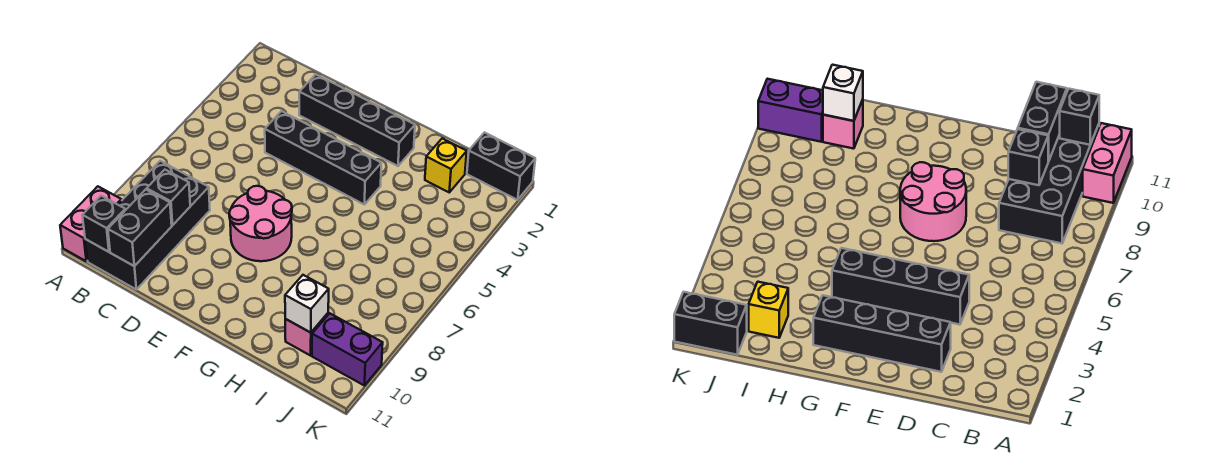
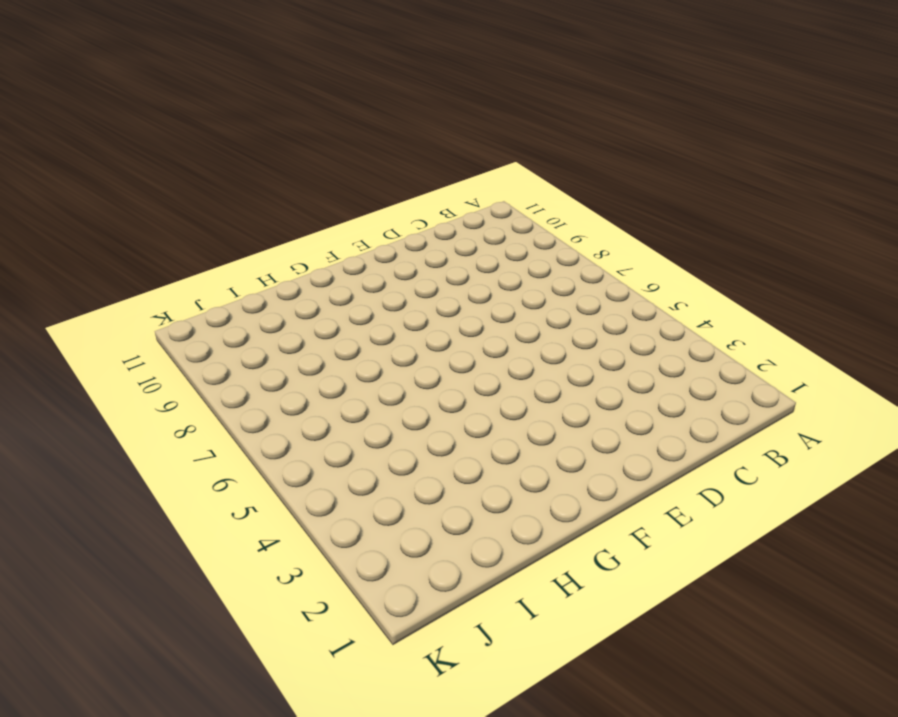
none -> pink 1x2 brick [60,186,122,261]
none -> black 2x4 brick [85,161,210,289]
none -> black 1x4 brick [299,74,415,166]

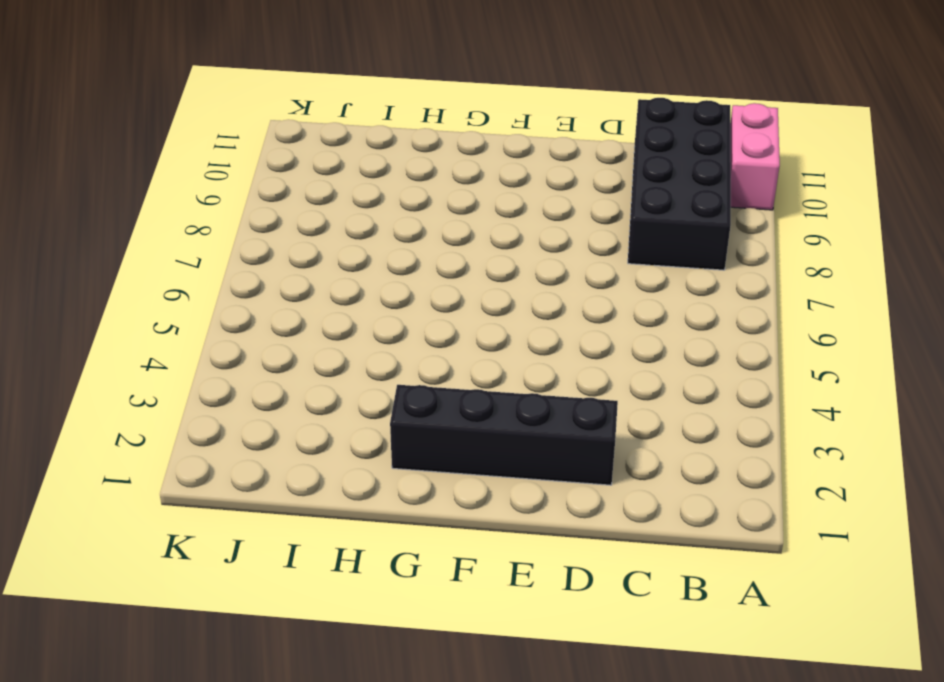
none -> black 1x4 brick [265,111,381,204]
none -> pink 2x2 round brick [229,186,292,261]
none -> yellow 1x1 brick [425,138,467,192]

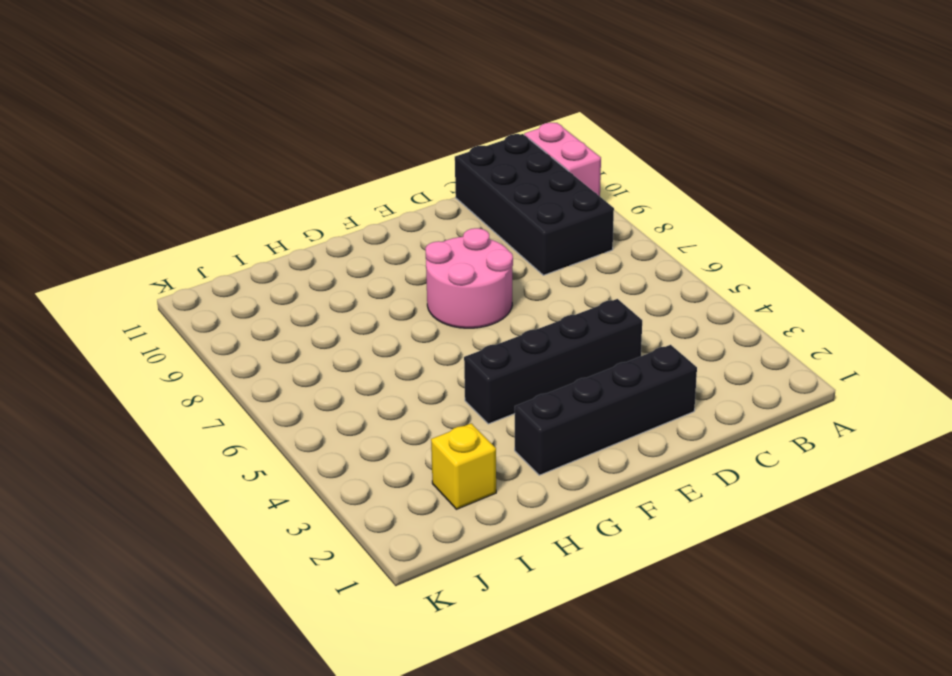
none -> pink 1x1 brick [285,313,328,356]
none -> black 1x2 brick [467,133,535,200]
none -> purple 1x2 brick [312,313,383,386]

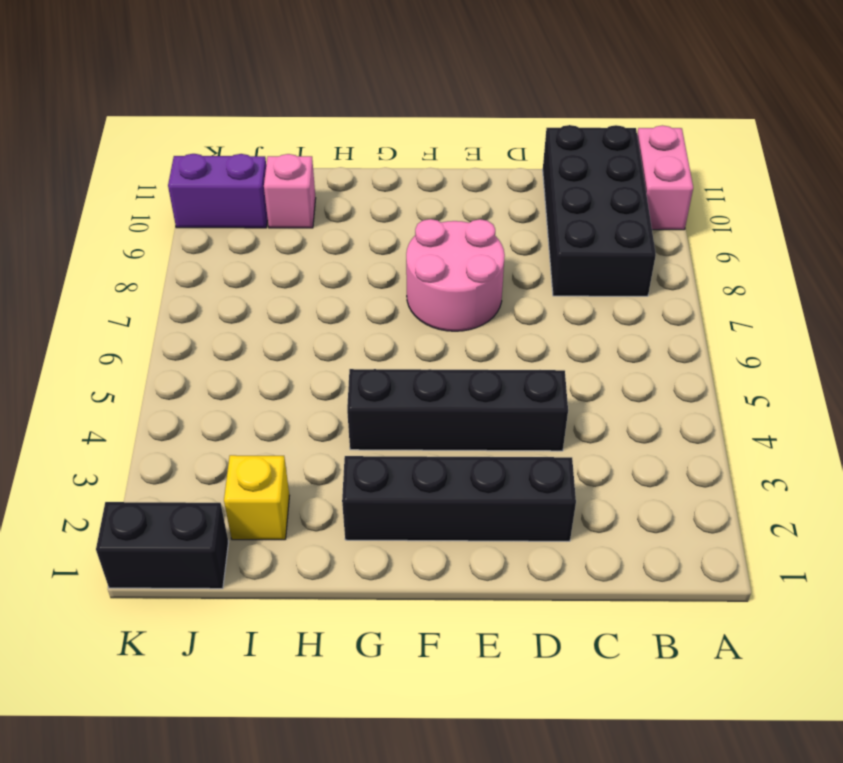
none -> black 1x1 brick [82,196,125,252]
none -> black 1x1 brick [147,170,190,225]
none -> black 1x2 brick [108,189,172,266]

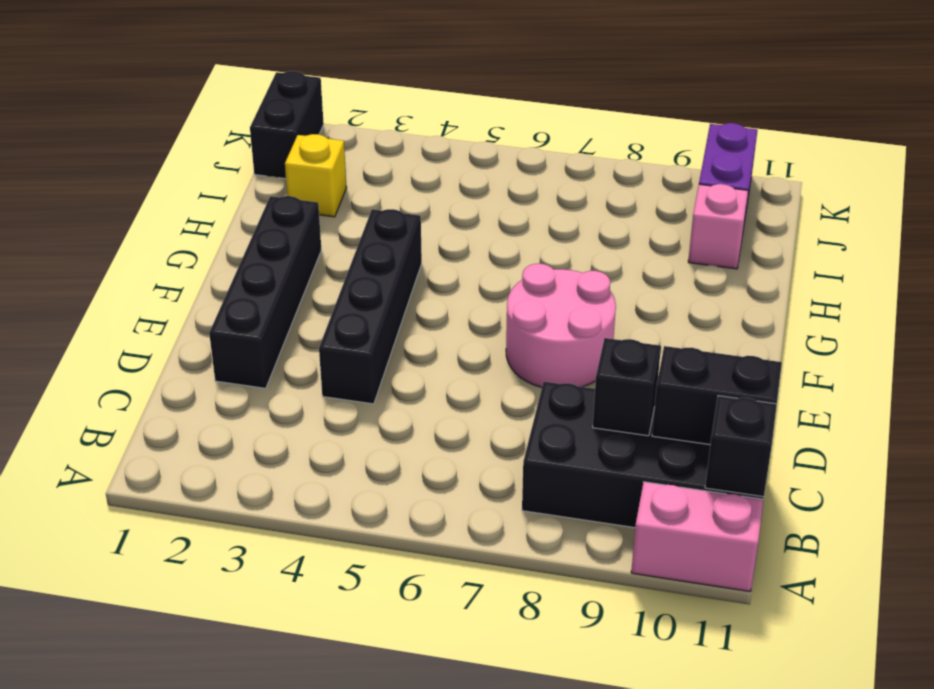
none -> white 1x1 brick [285,275,329,333]

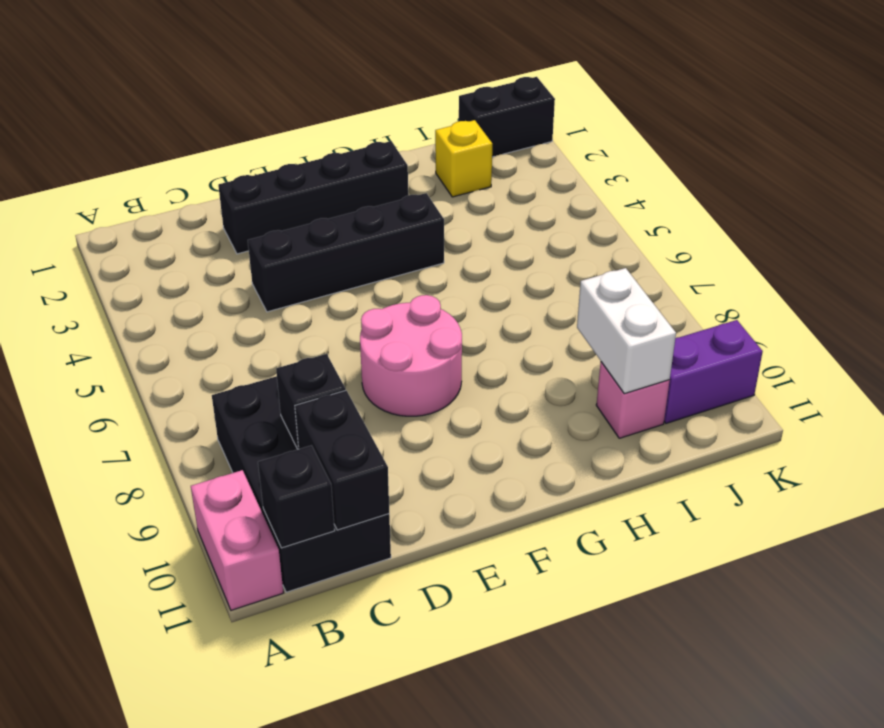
white 1x2 brick [577,268,676,394] -> white 1x1 brick [285,275,329,333]

